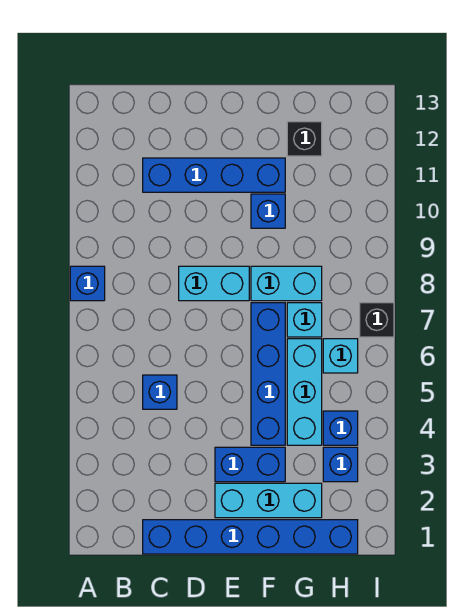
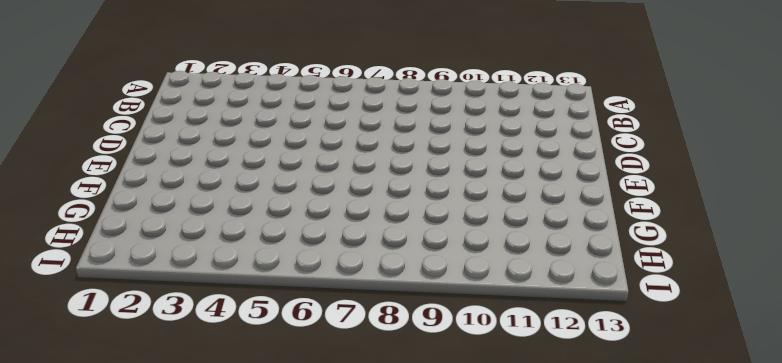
none -> blue 1x1 brick [70,266,105,301]
none -> blue 1x6 brick [143,520,358,554]
none -> blue 1x1 brick [143,375,177,409]

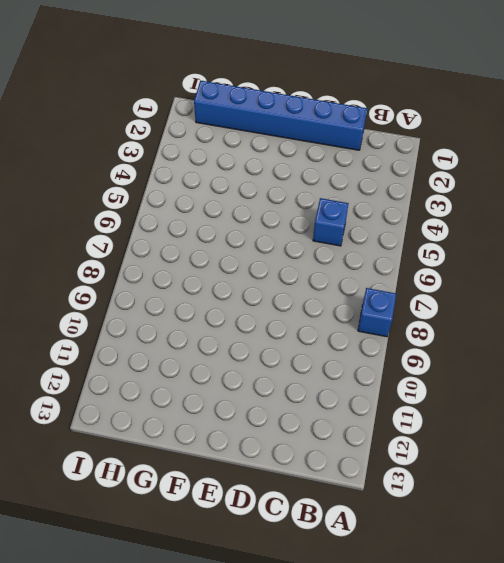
none -> blue 1x4 brick [143,158,285,192]
none -> cyan 1x2 brick [179,266,249,301]
none -> cyan 1x3 brick [215,483,322,518]

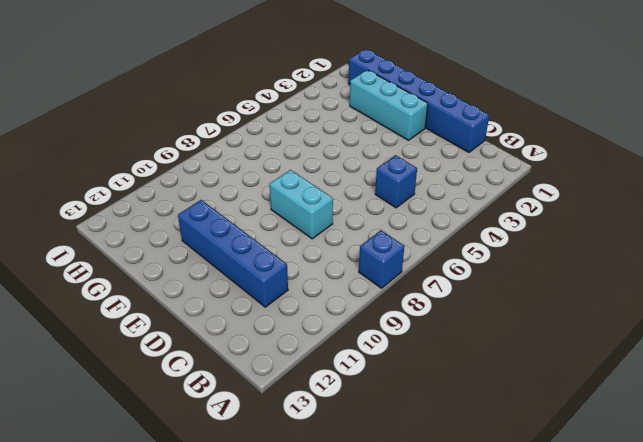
none -> blue 1x2 brick [215,447,285,482]
none -> blue 1x4 brick [251,303,285,445]
none -> cyan 1x2 brick [251,266,322,301]

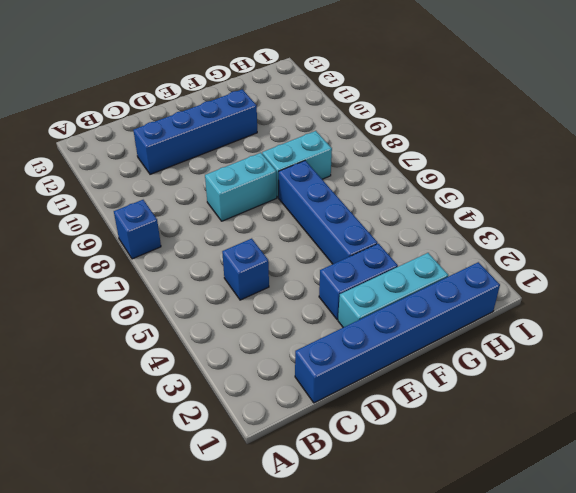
none -> blue 1x1 brick [251,194,285,228]
none -> cyan 1x3 brick [287,339,322,445]
none -> cyan 1x1 brick [287,303,322,337]

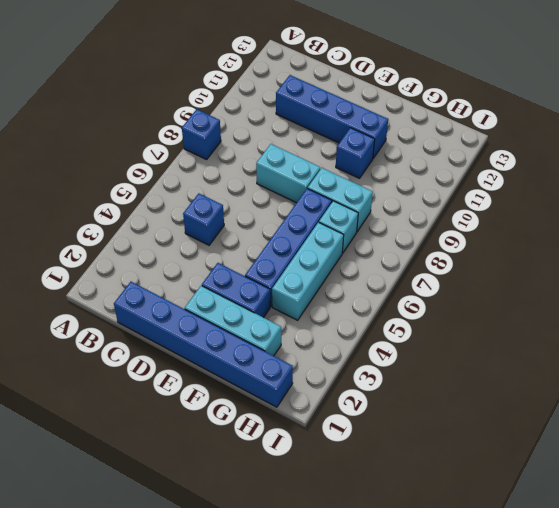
none -> black 1x1 brick [287,122,322,156]
none -> blue 1x1 brick [323,447,358,482]
none -> blue 1x1 brick [323,411,358,445]

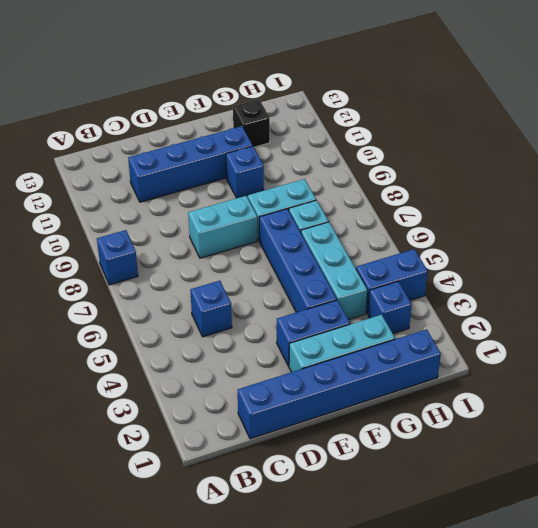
blue 1x2 brick [356,249,428,314] -> blue 1x1 brick [323,411,358,445]
none -> cyan 1x1 brick [323,339,358,373]
none -> black 1x1 brick [360,303,394,337]

